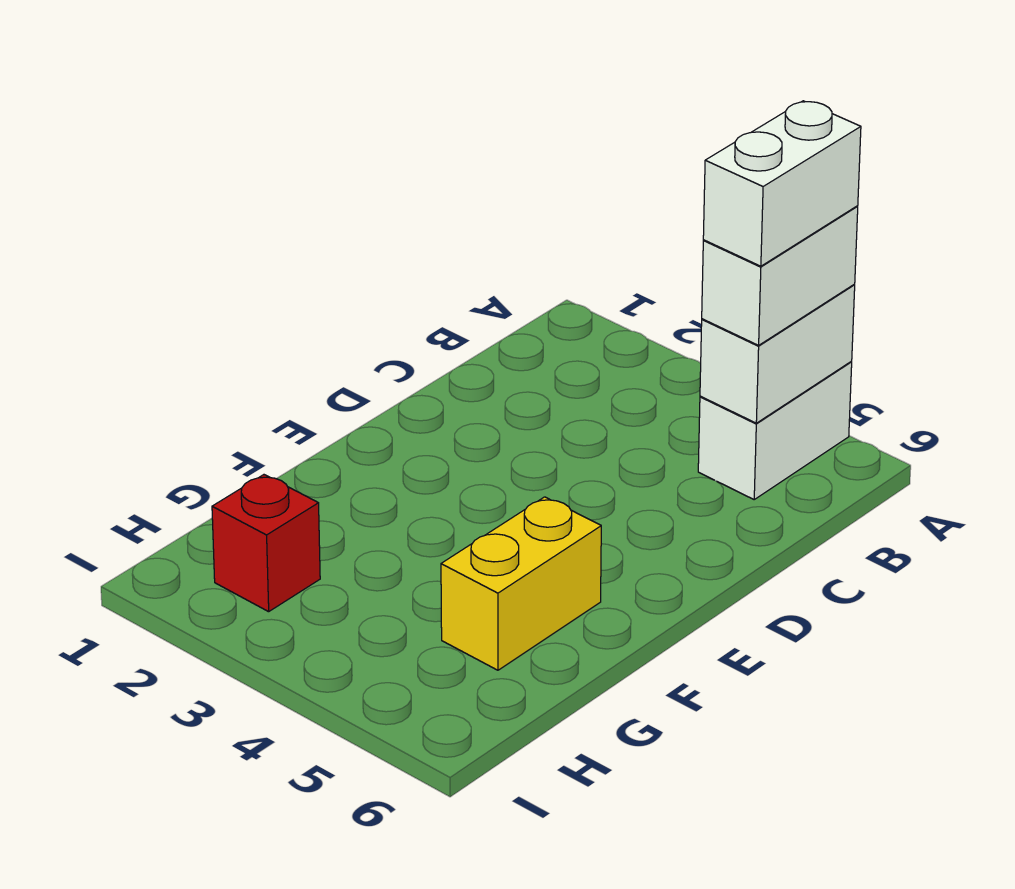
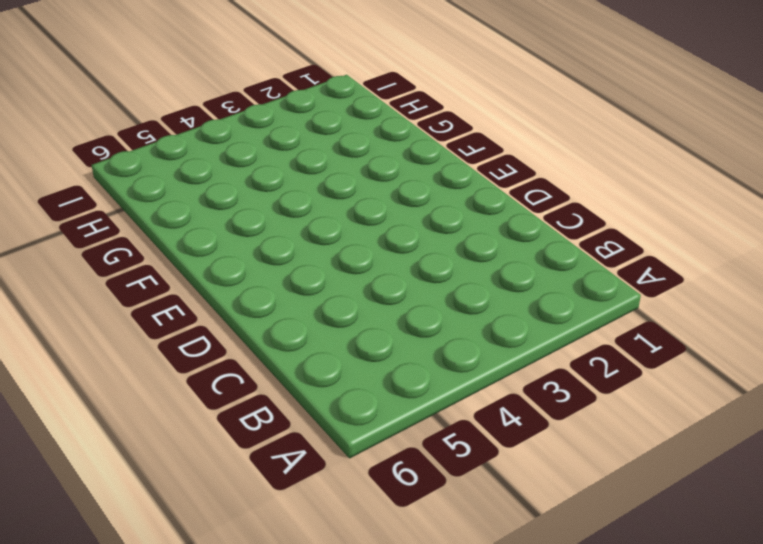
none -> white 1x2 brick [698,362,852,499]
none -> yellow 1x2 brick [441,497,601,670]

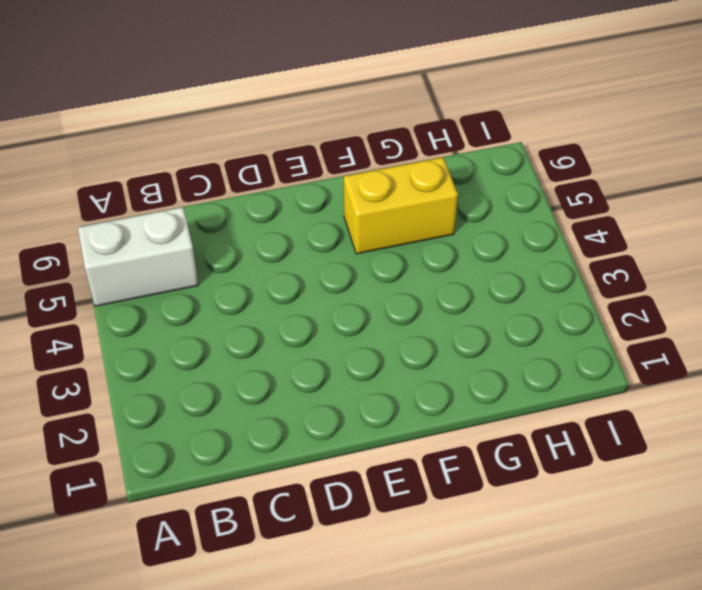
none -> red 1x1 brick [212,475,320,612]
none -> white 1x2 brick [700,285,855,423]

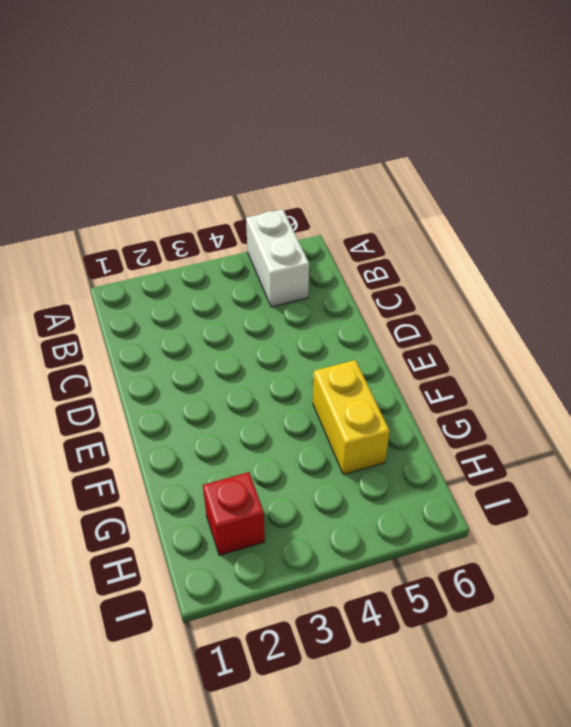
none -> white 1x2 brick [700,285,855,423]
none -> white 1x2 brick [702,206,858,345]

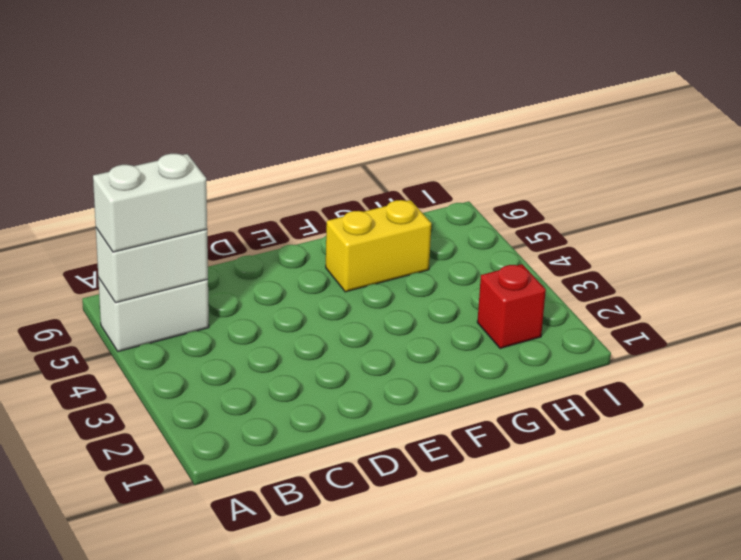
none -> white 1x2 brick [703,101,861,266]

